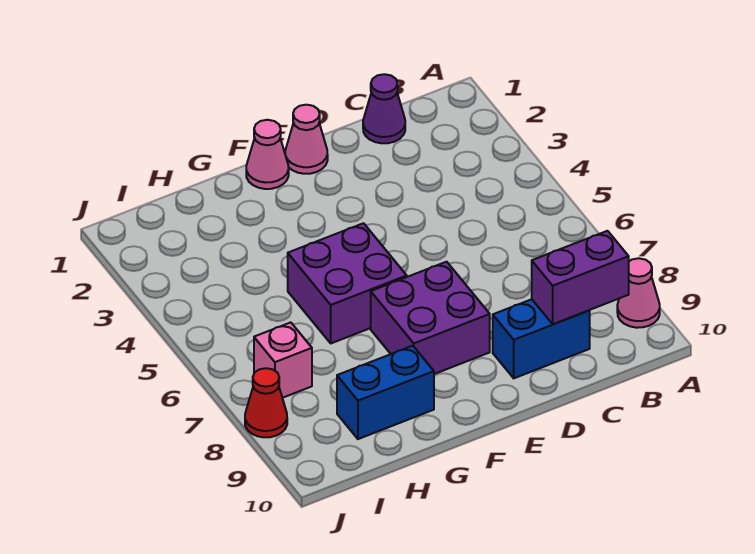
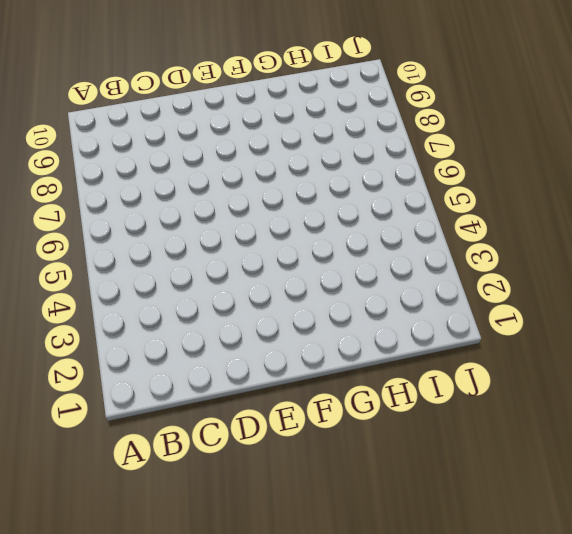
none -> pink 1x1 cone [617,258,660,328]
none -> purple 1x1 cone [363,74,405,143]

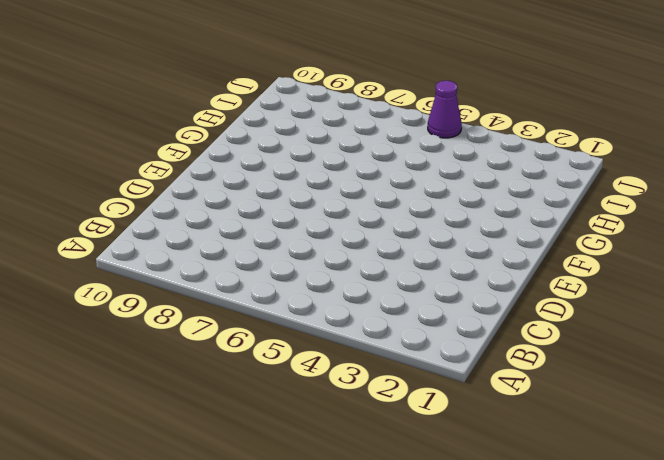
purple 1x1 cone [428,81,462,138] -> purple 1x1 cone moved to [363,74,405,143]
none -> pink 1x1 cone [617,258,660,328]
none -> blue 1x2 brick [493,299,590,378]

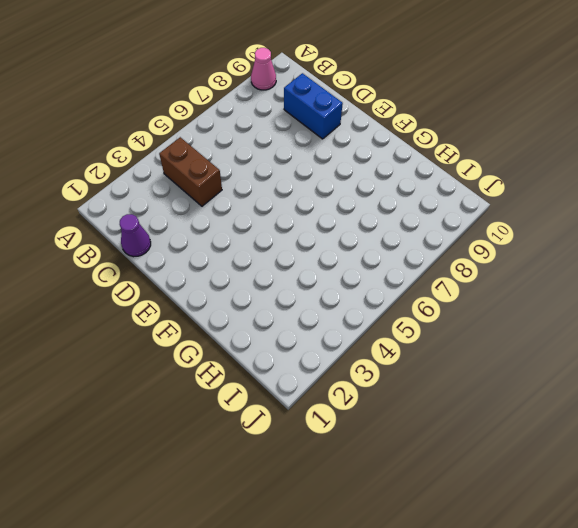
brown 1x2 brick [159,137,222,206] -> none
none -> pink 1x1 cone [285,105,328,174]
none -> purple 2x2 brick [371,262,490,374]

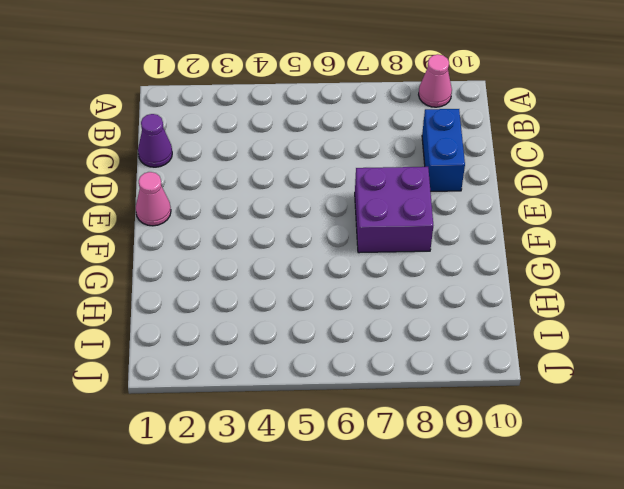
none -> pink 1x1 cone [246,120,289,189]
none -> purple 2x2 brick [288,223,407,343]

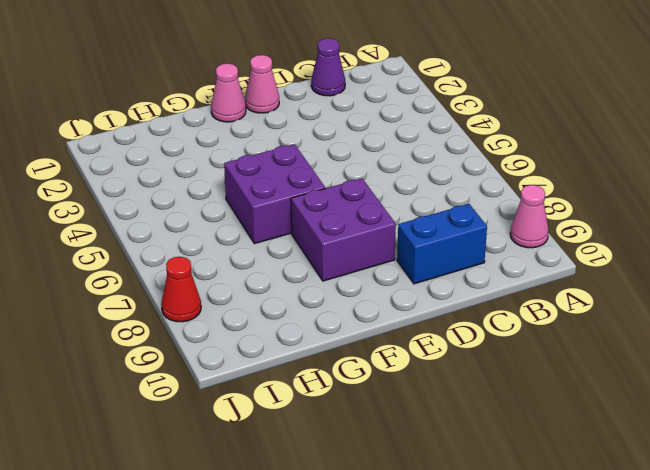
none -> blue 1x2 brick [337,346,434,439]
none -> pink 1x1 brick [254,322,312,398]

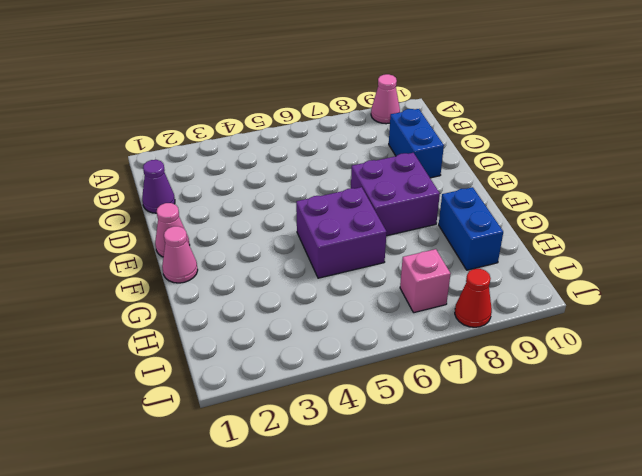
none -> purple 1x2 brick [532,231,629,324]

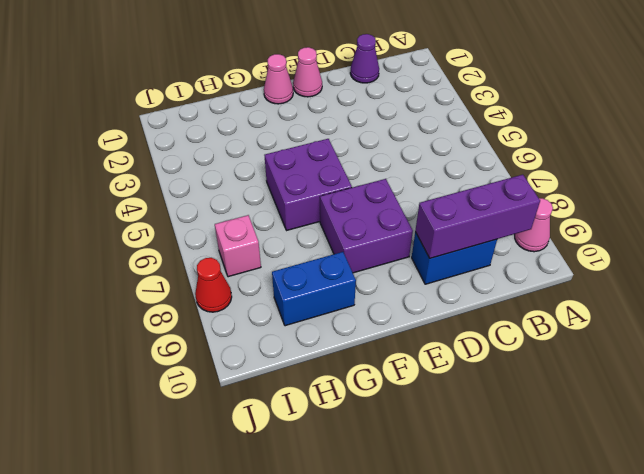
purple 1x3 brick [415,175,540,258] -> purple 1x2 brick [532,231,629,324]

